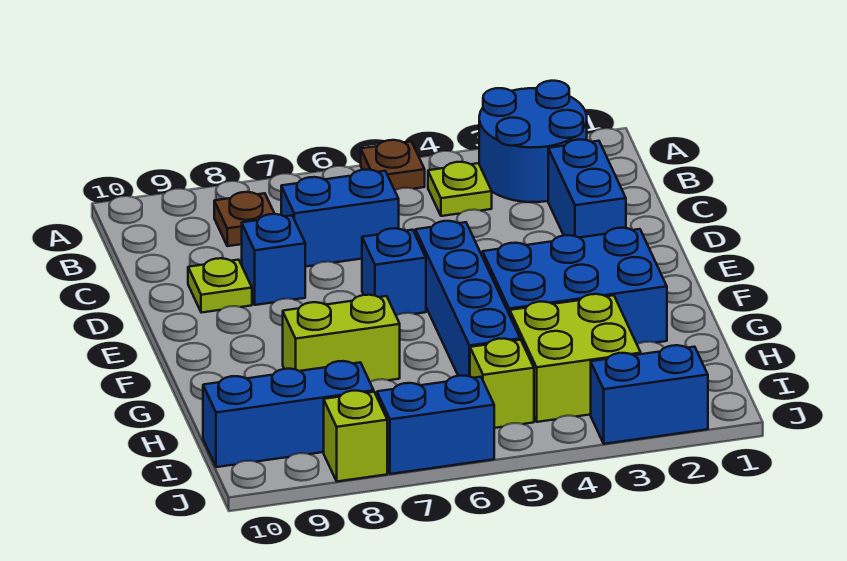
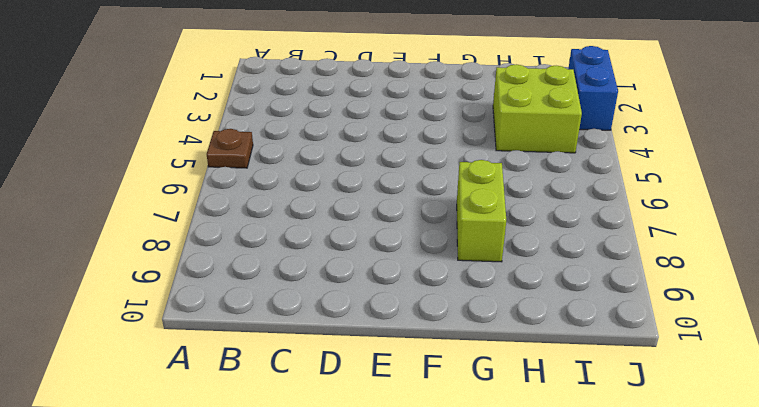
none -> blue 2x2 round brick [479,81,587,202]
none -> lime 1x1 plate [428,162,492,216]
none -> brown 1x1 plate [214,192,274,246]

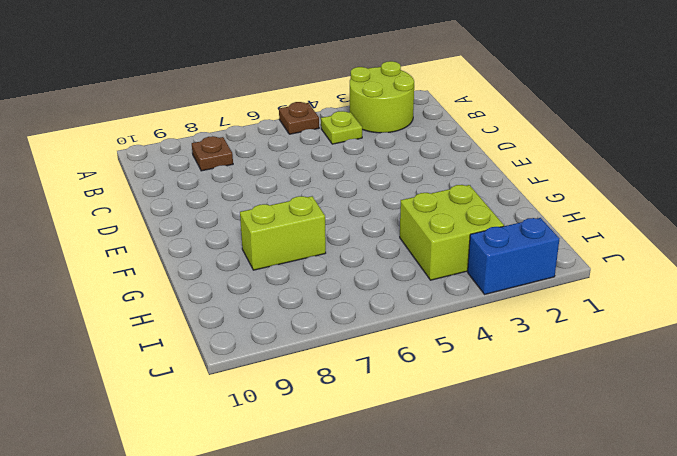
lime 2x2 round brick [350,61,414,133] -> blue 2x2 round brick [479,81,587,202]
none -> blue 1x2 brick [548,139,626,238]
none -> blue 1x2 brick [281,170,399,267]
none -> blue 1x1 brick [242,214,305,305]

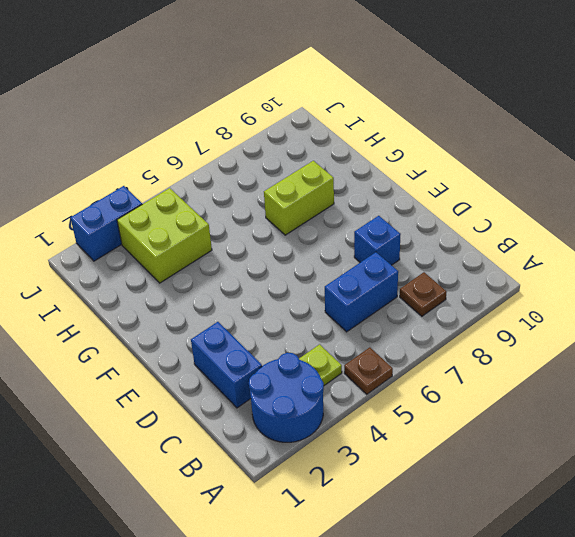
none -> lime 1x1 plate [188,258,252,313]
none -> blue 1x4 brick [415,221,520,376]
none -> blue 1x1 brick [362,228,426,316]

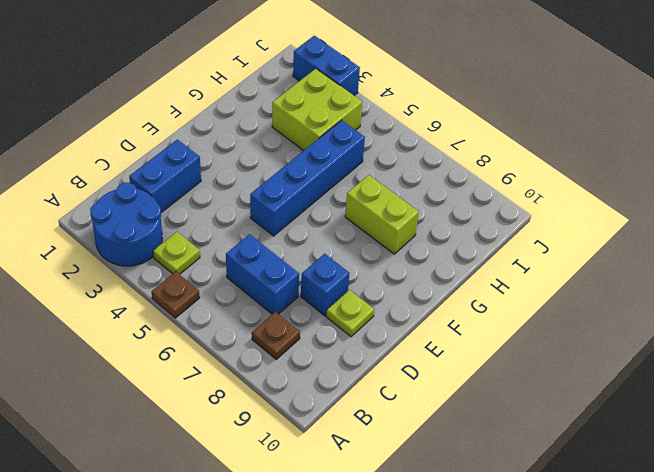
none -> blue 1x1 brick [362,228,426,316]
none -> blue 2x3 brick [483,228,667,344]
none -> lime 1x1 brick [470,339,534,428]

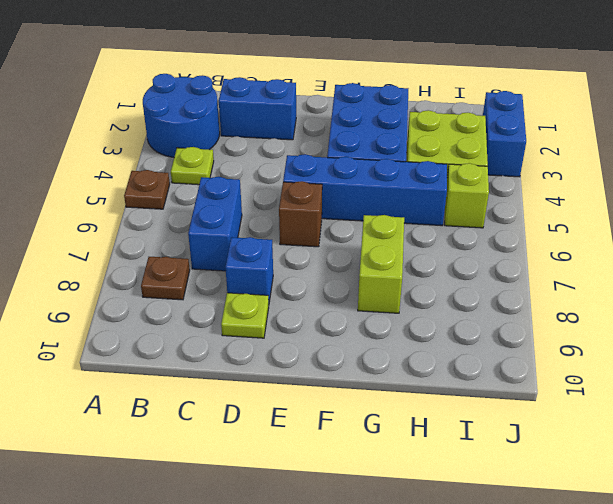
brown 1x1 brick [279,181,322,247] -> blue 1x1 brick [362,228,426,316]
none -> blue 1x3 brick [203,361,374,467]
none -> blue 1x2 brick [377,376,494,474]
none -> lime 1x1 brick [324,391,387,481]

